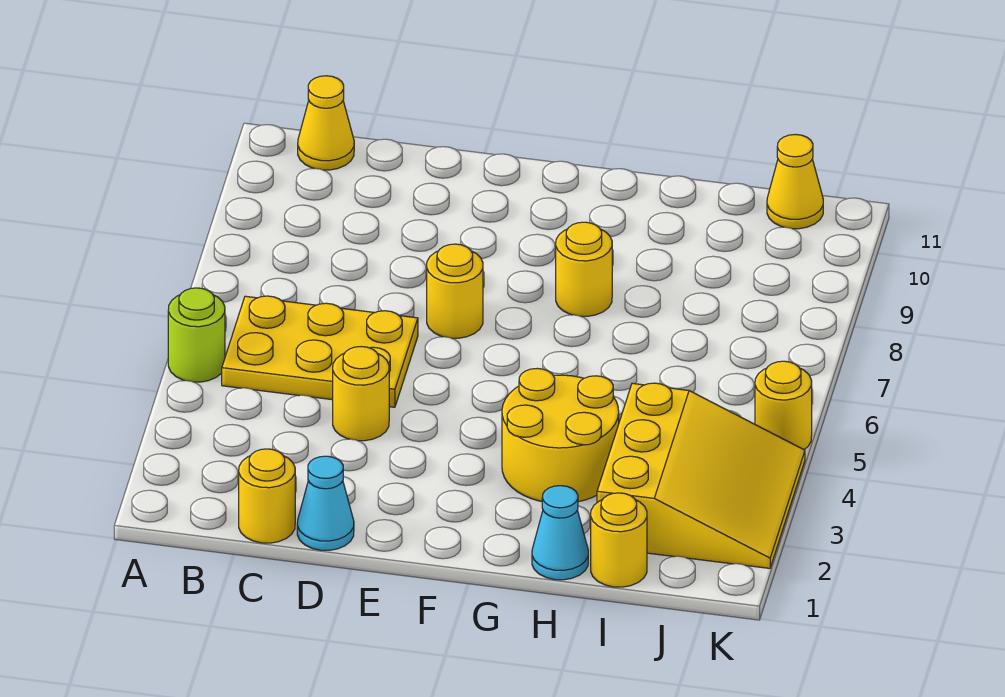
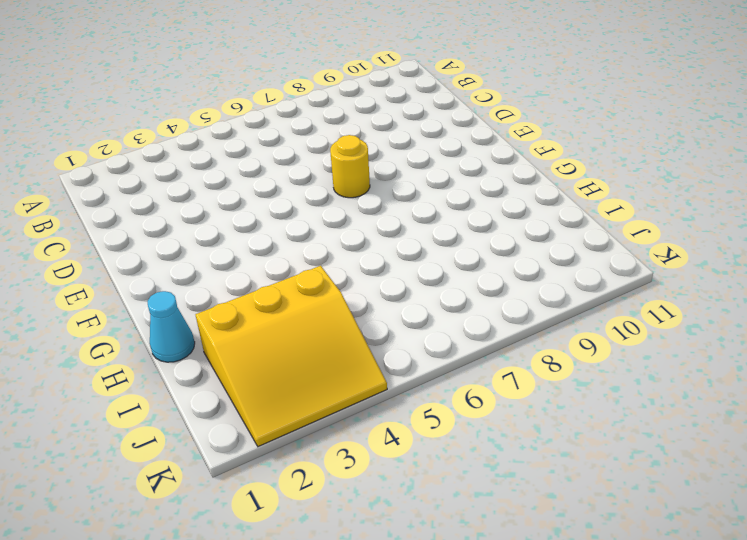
none -> lime 1x1 round brick [168,288,225,382]
none -> yellow 2x3 plate [222,296,418,407]
none -> yellow 1x1 cone [298,76,354,170]

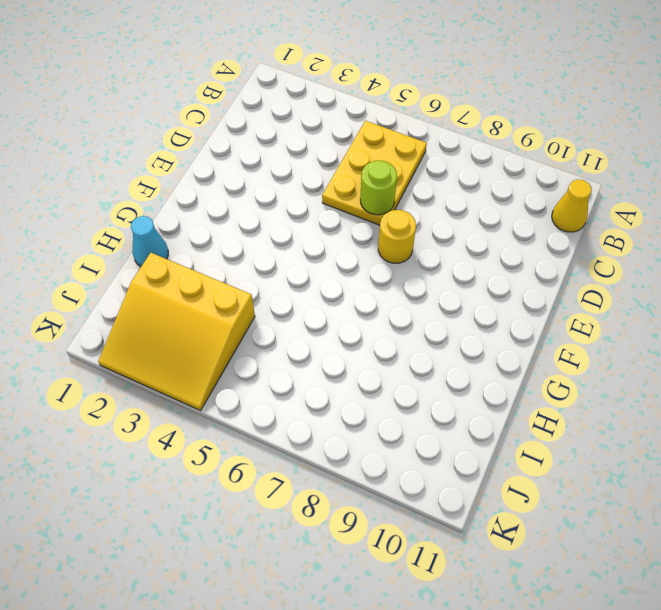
lime 1x1 round brick [360,161,397,215] -> lime 1x1 round brick moved to [168,288,225,382]
none -> yellow 1x1 round brick [239,449,295,543]
none -> cyan 1x1 cone [297,456,354,550]
none -> yellow 1x1 round brick [333,346,389,441]

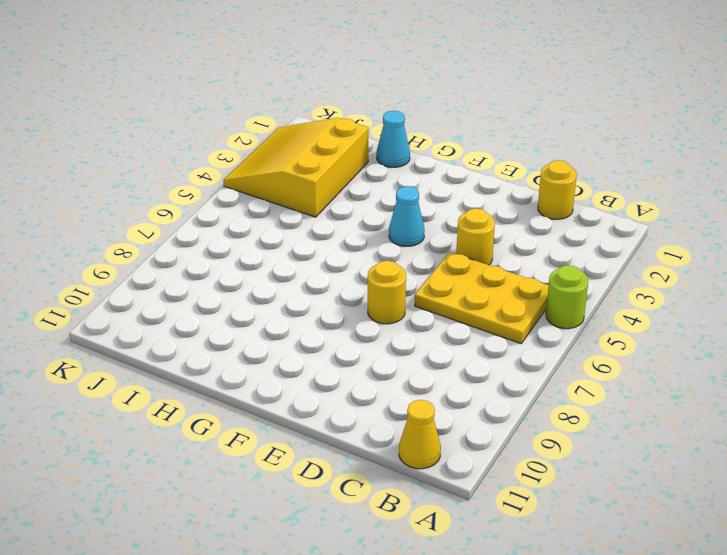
cyan 1x1 cone [389,186,424,246] -> cyan 1x1 cone moved to [297,456,354,550]
none -> yellow 2x2 round brick [502,368,619,502]
none -> yellow 1x1 round brick [556,222,612,316]
none -> yellow 1x1 round brick [591,493,647,587]

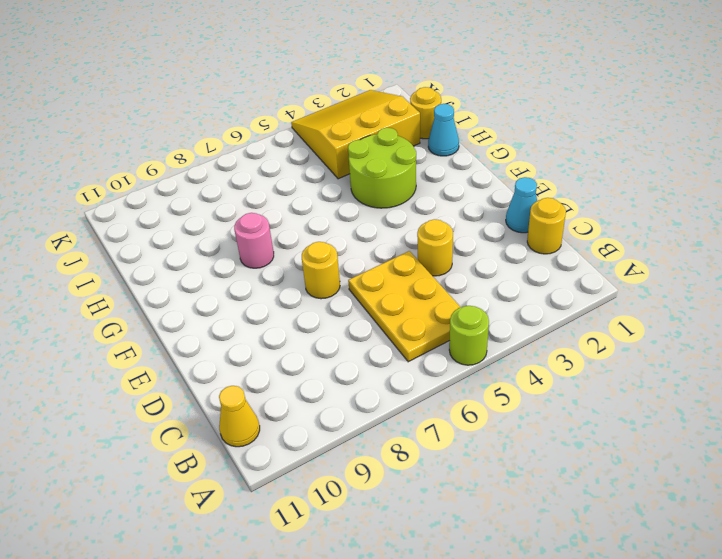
lime 2x2 round brick [348,128,416,208] -> yellow 2x2 round brick [502,368,619,502]
pink 1x1 round brick [234,213,274,268] -> yellow 1x1 round brick [556,222,612,316]
none -> yellow 1x1 cone [767,134,823,229]
none -> yellow 1x1 round brick [755,361,812,450]

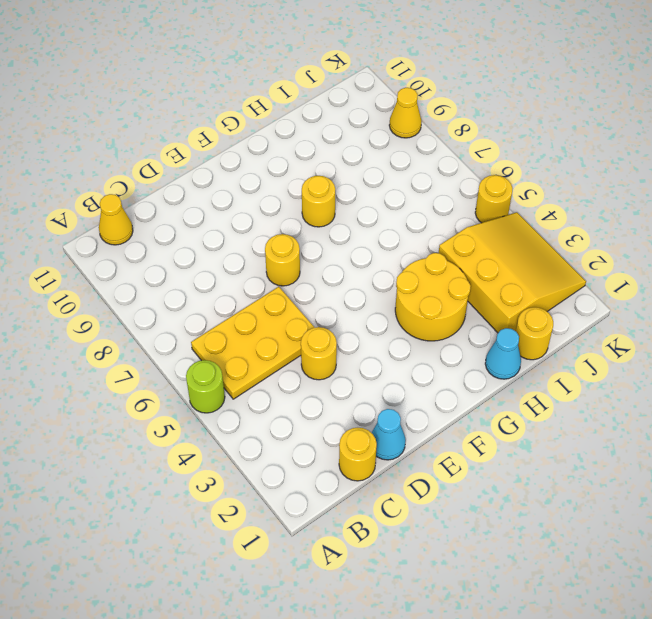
yellow 1x1 cone [389,88,421,138] -> yellow 1x1 cone moved to [767,134,823,229]

